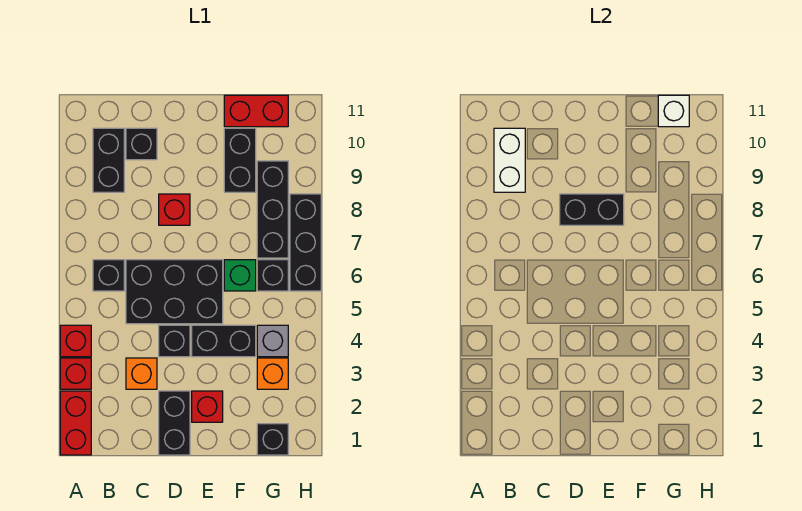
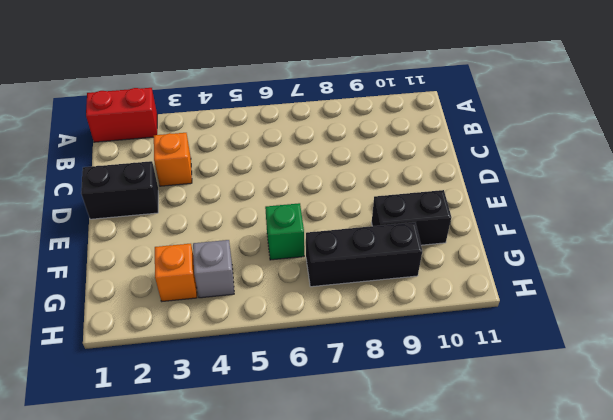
none -> red 1x1 brick [60,358,91,389]
none -> red 1x1 brick [60,325,91,357]
none -> black 1x1 brick [93,260,124,291]

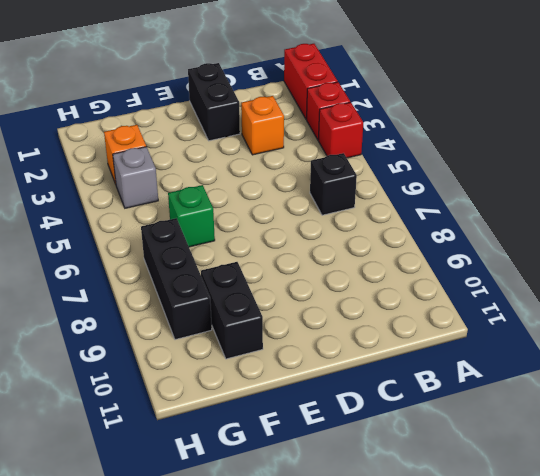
none -> black 1x2 brick [93,128,124,192]
none -> black 2x3 brick [126,260,223,324]
none -> black 1x1 brick [126,128,157,160]

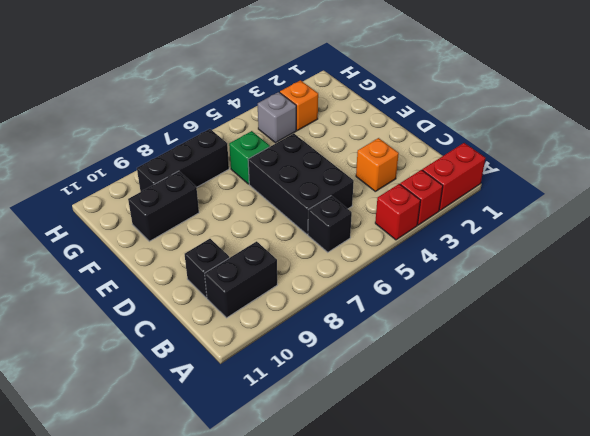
none -> black 1x2 brick [159,391,190,455]
none -> black 1x1 brick [159,325,190,357]
none -> red 1x1 brick [159,194,190,225]

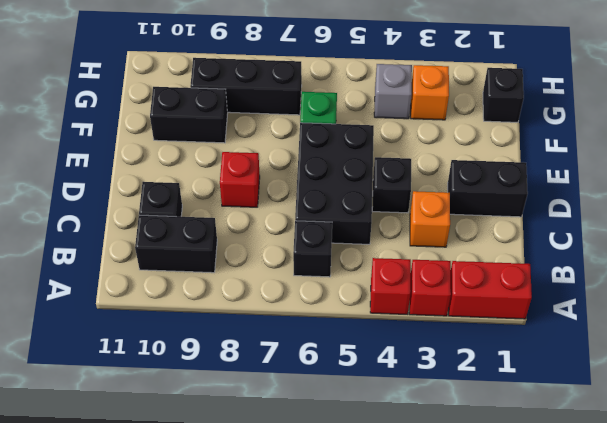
none -> red 1x1 brick [192,391,223,422]
none -> black 1x2 brick [192,325,256,357]
none -> red 1x2 brick [224,95,288,127]

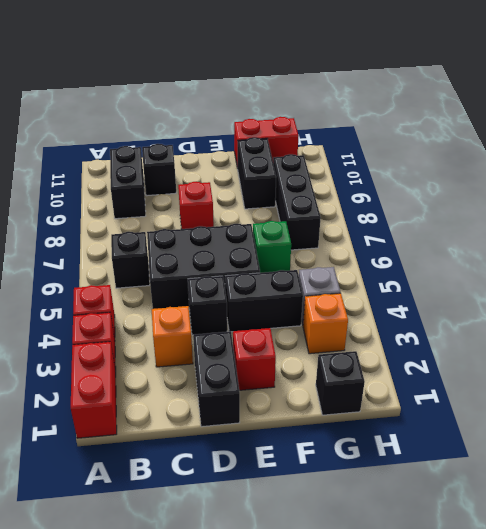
none -> black 1x1 brick [257,260,288,291]
none -> black 1x3 brick [290,194,321,291]
none -> white 1x2 brick [494,128,525,192]

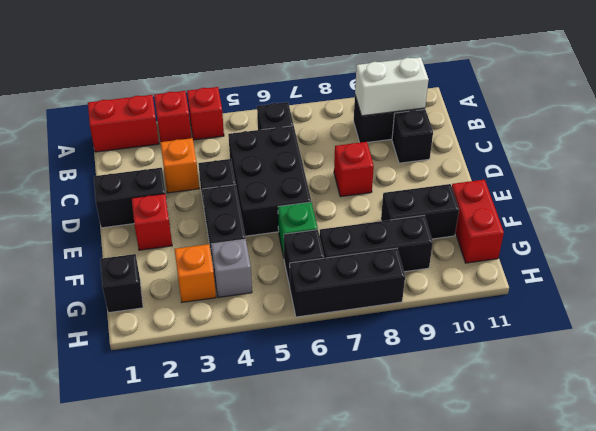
none -> black 1x2 brick [560,194,624,225]
none -> white 1x1 brick [658,95,689,127]

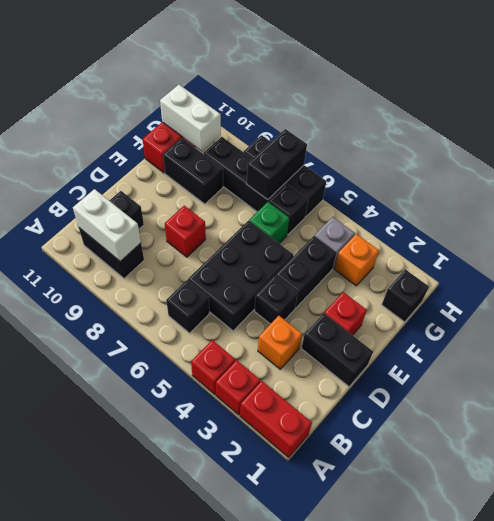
black 1x2 brick [247,129,307,200] -> black 1x2 brick moved to [560,194,624,225]
white 1x2 brick [160,85,221,151] -> white 1x1 brick [658,95,689,127]

